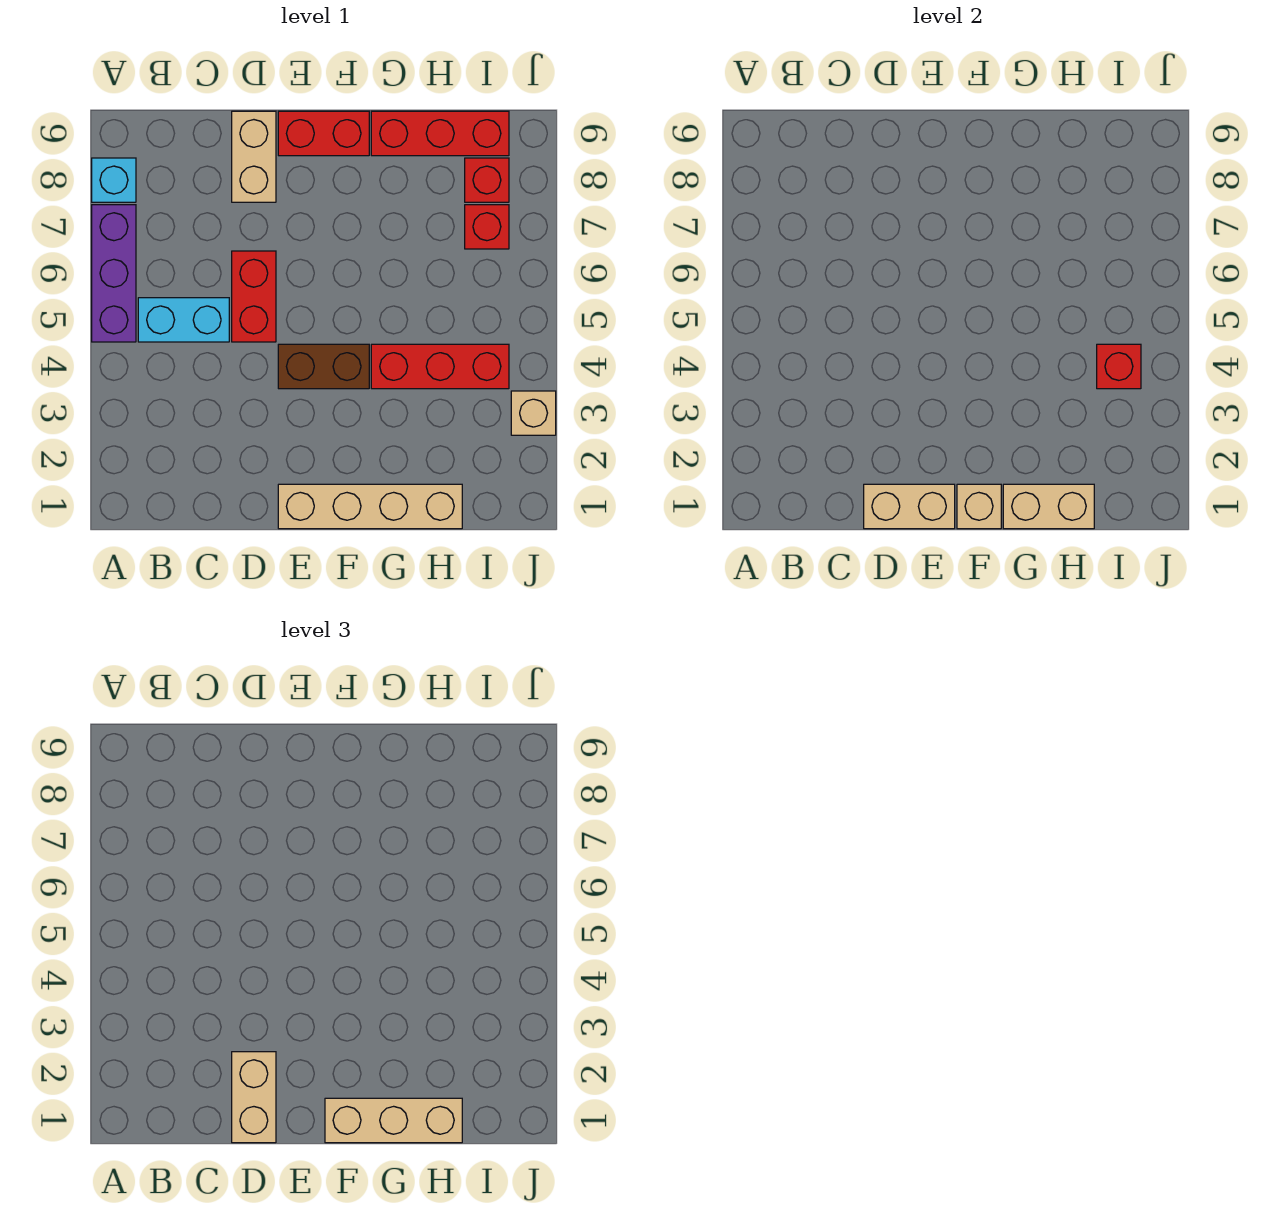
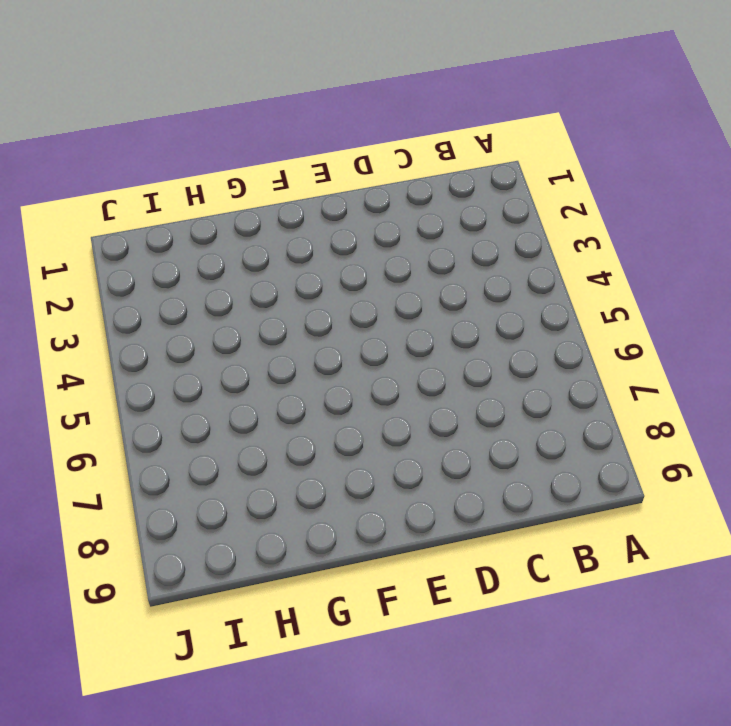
none -> purple 1x3 brick [92,205,136,342]
none -> cyan 1x1 brick [92,158,136,202]
none -> cyan 1x2 brick [138,298,229,342]

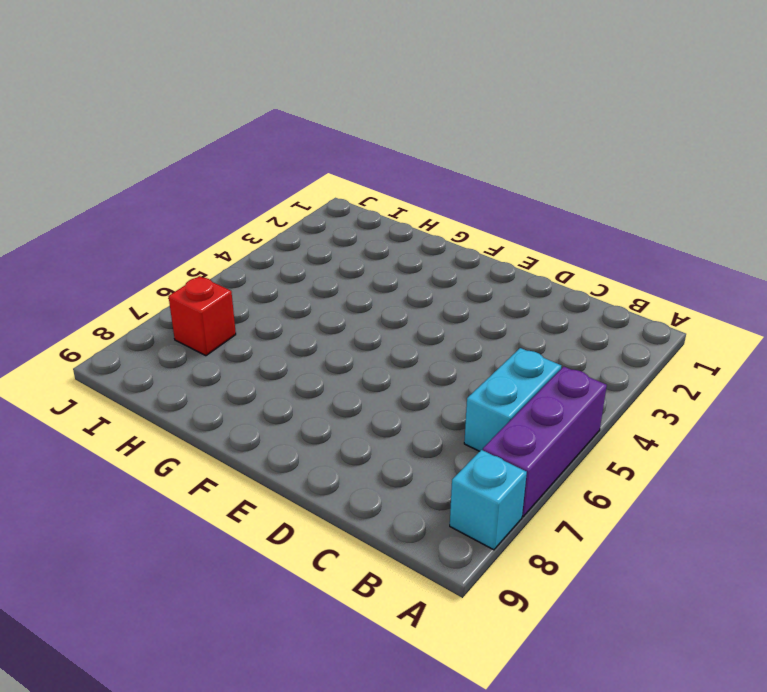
cyan 1x2 brick [464,348,561,451] -> cyan 1x2 brick turned to [138,298,229,342]
none -> red 1x2 brick [232,251,276,342]
none -> tan 1x2 brick [232,111,276,202]
none -> tan 1x4 brick [278,484,462,529]

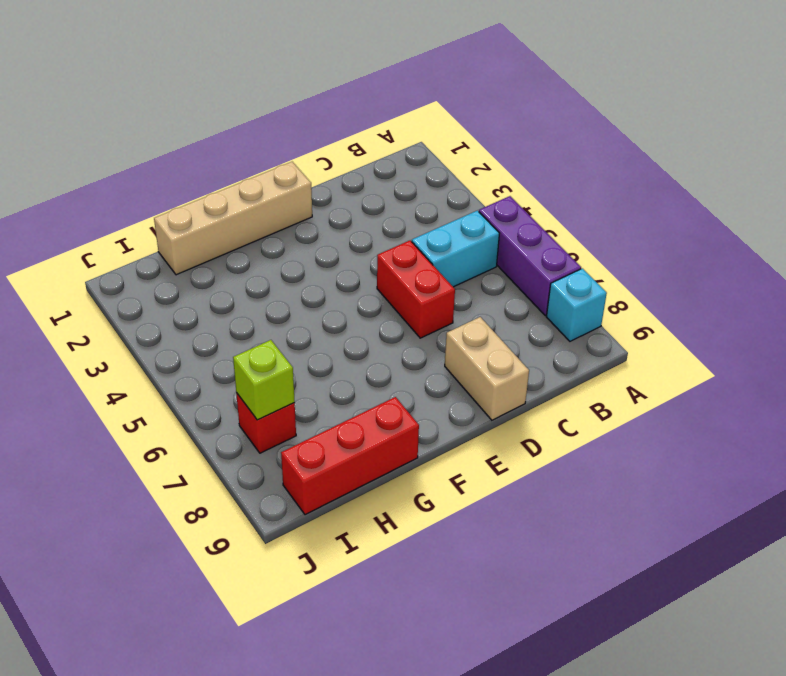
lime 1x1 brick [233,340,295,420] -> none
none -> brown 1x2 brick [278,344,369,389]
none -> red 1x2 brick [278,111,369,156]
none -> red 1x3 brick [371,344,509,389]

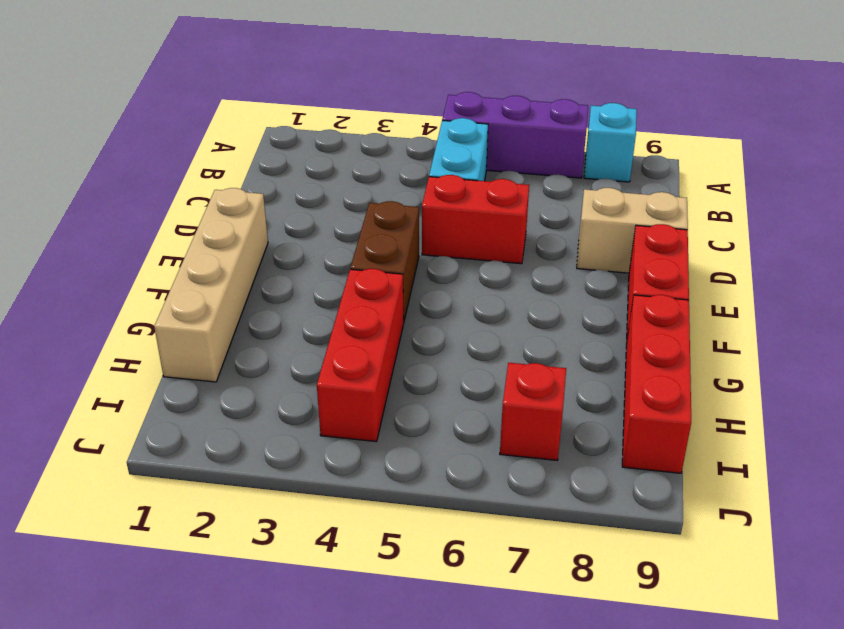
none -> red 1x1 brick [465,158,509,202]
none -> tan 1x1 brick [511,391,556,435]
none -> tan 1x2 brick [864,484,955,529]

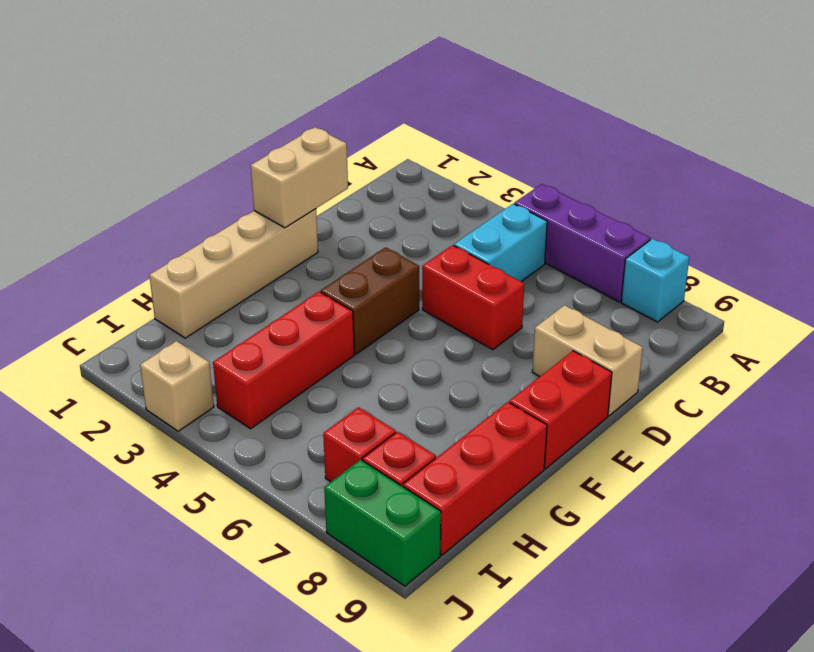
green 1x2 brick [324,460,441,586] -> none
none -> tan 1x1 brick [957,484,1001,529]
none -> tan 1x2 brick [1003,484,1094,529]
none -> red 1x1 brick [1097,344,1141,389]

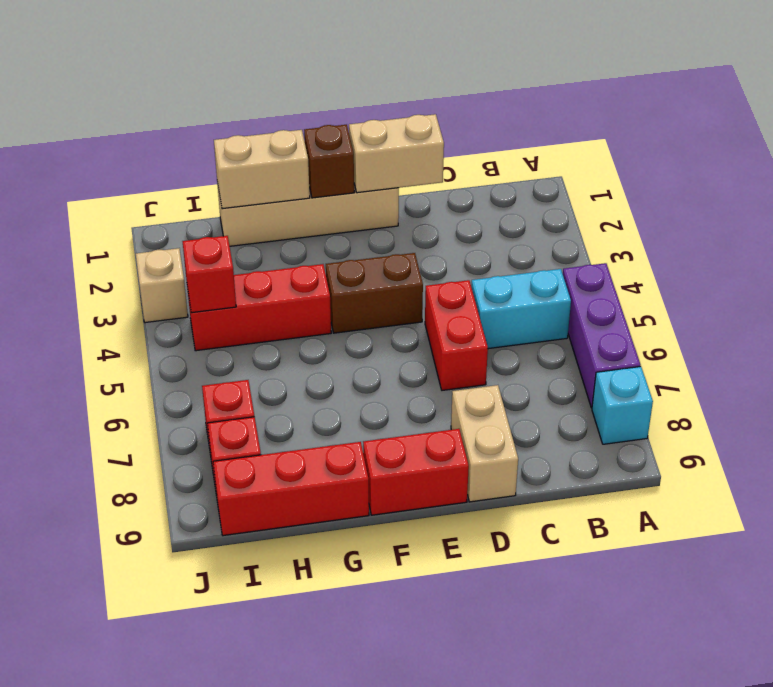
brown 1x1 brick [304,125,354,198] -> tan 1x1 brick [957,484,1001,529]
none -> tan 1x2 brick [232,1052,276,1143]
none -> tan 1x3 brick [325,1098,462,1143]

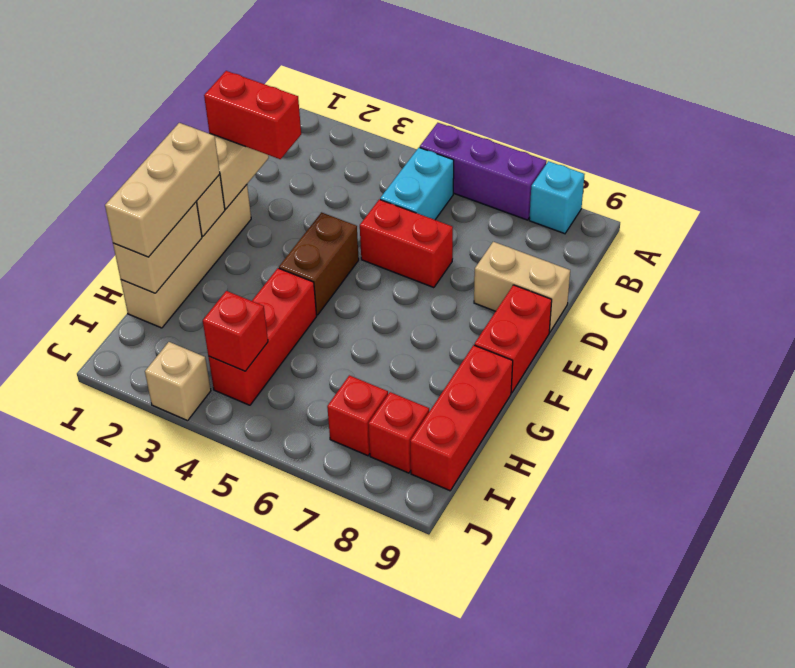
red 1x2 brick [204,71,301,159] -> tan 1x2 brick [232,1052,276,1143]

